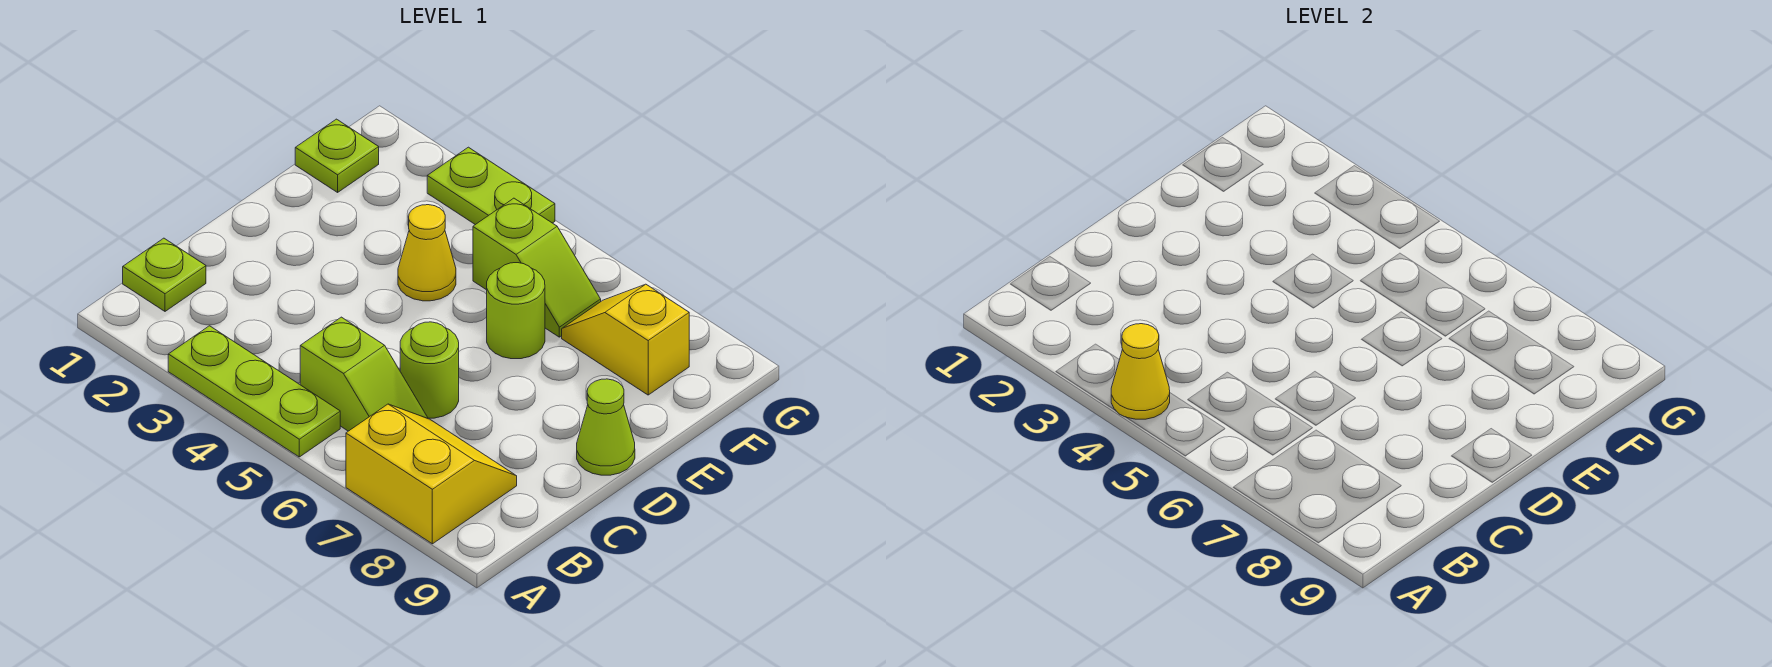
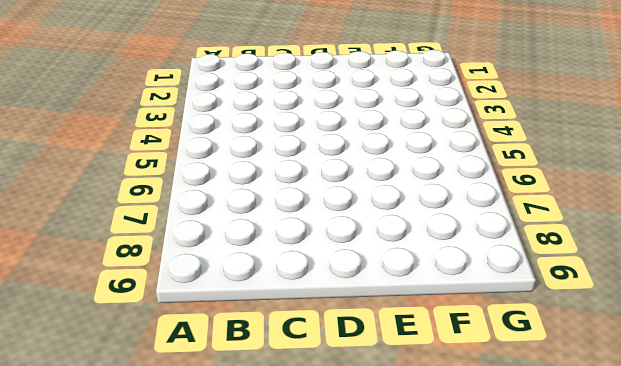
none -> lime 1x3 plate [168,326,340,457]
none -> yellow 2x2 slope [346,404,517,544]
none -> lime 1x1 plate [123,238,206,311]

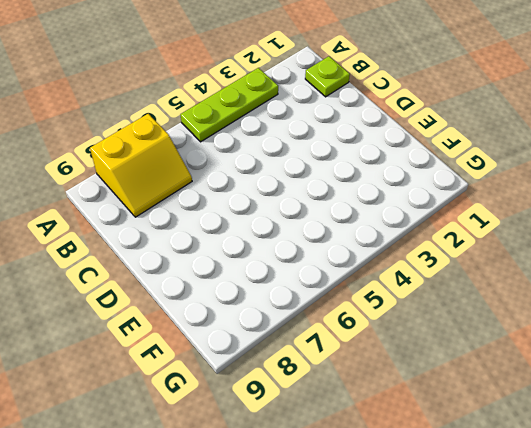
none -> lime 1x2 slope [300,317,428,431]
none -> lime 1x1 round brick [400,322,459,418]
none -> lime 1x1 cone [577,379,635,475]

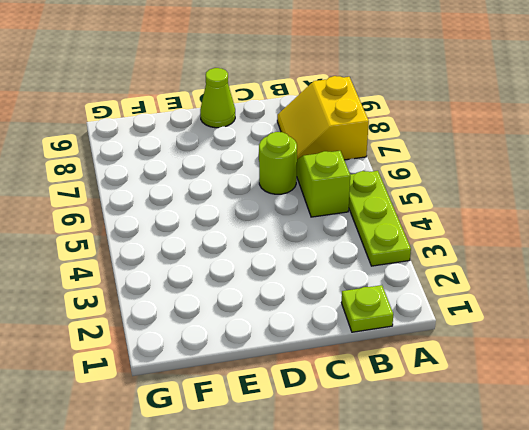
none -> yellow 1x1 cone [398,205,456,301]
none -> lime 1x1 round brick [487,263,545,359]
none -> lime 1x1 plate [295,119,379,192]

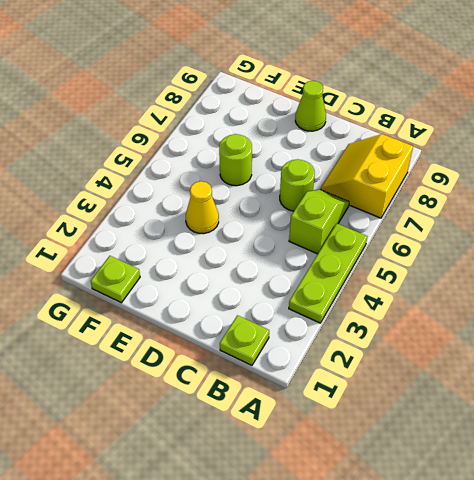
none -> lime 1x2 slope [473,198,601,337]
none -> yellow 1x2 slope [562,284,689,395]
none -> lime 1x2 plate [427,147,555,225]

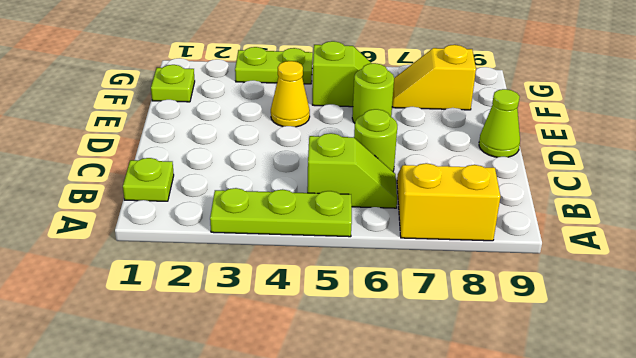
none -> yellow 1x1 cone [1111,324,1170,419]

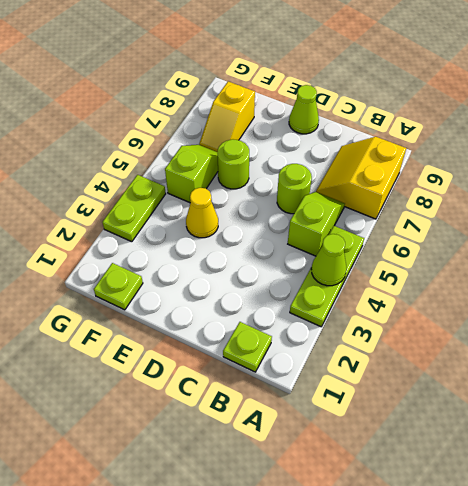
lime 1x1 cone [311,234,347,286] -> yellow 1x1 cone [1111,324,1170,419]

